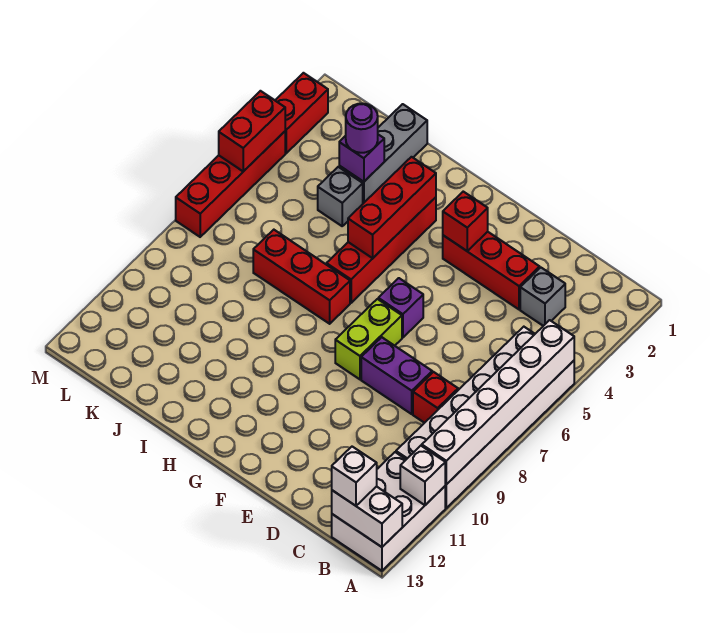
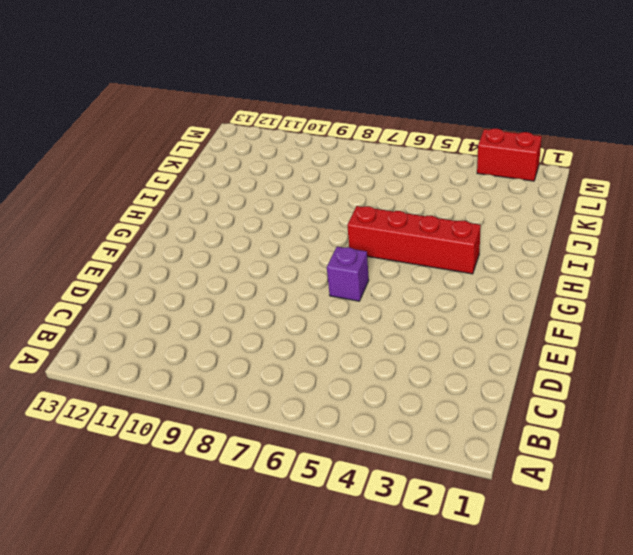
none -> white 2x6 brick [396,327,574,508]
none -> white 2x3 brick [332,452,445,571]
none -> grey 1x1 brick [520,268,565,326]

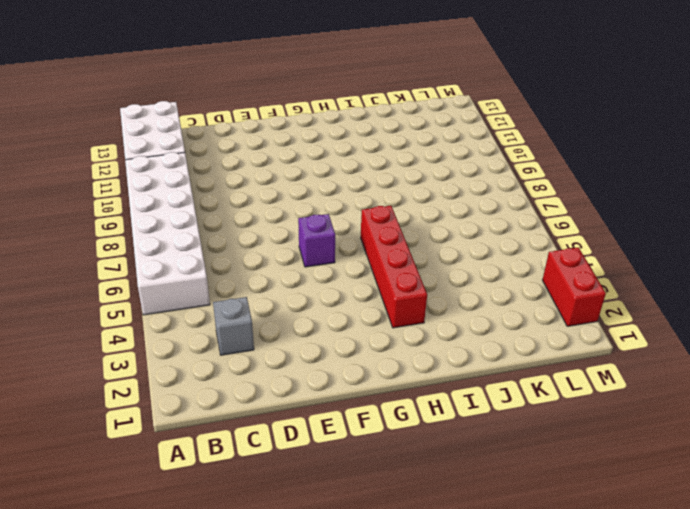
none -> red 1x1 brick [413,372,458,423]
none -> red 1x3 brick [443,232,540,309]
none -> purple 1x2 brick [361,337,432,414]

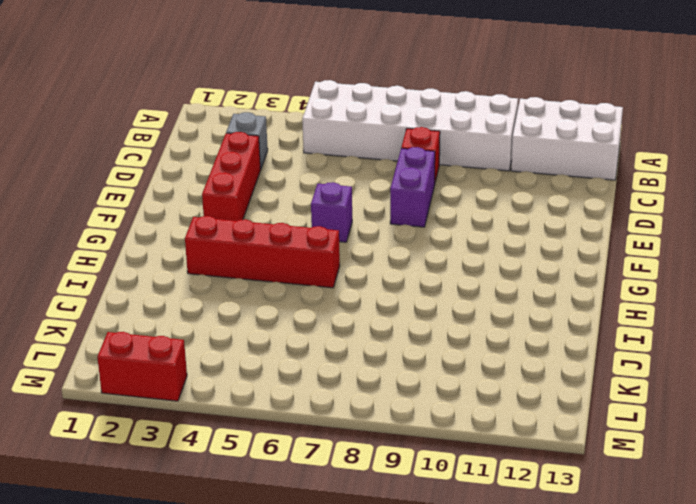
none -> lime 1x2 brick [335,299,402,379]
none -> red 1x3 brick [253,230,350,324]
none -> grey 1x3 brick [339,104,427,203]

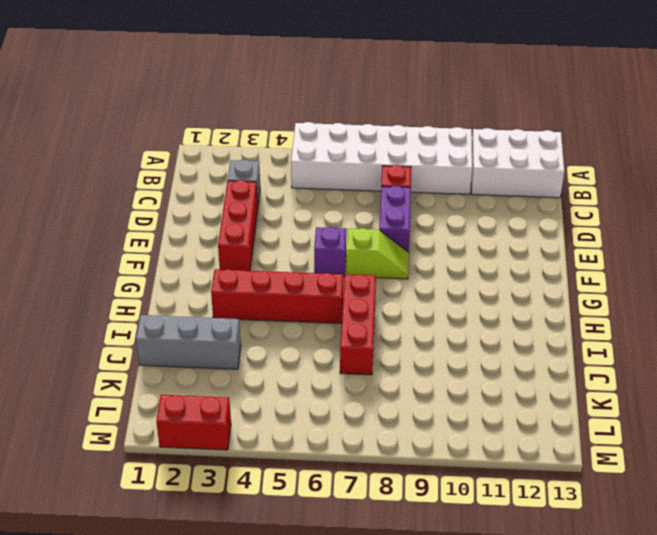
lime 1x2 slope [346,228,409,279] -> lime 1x2 brick [335,299,402,379]
none -> grey 1x1 brick [318,167,363,226]
none -> red 1x4 brick [176,132,285,237]
none -> white 1x6 brick [422,320,574,484]

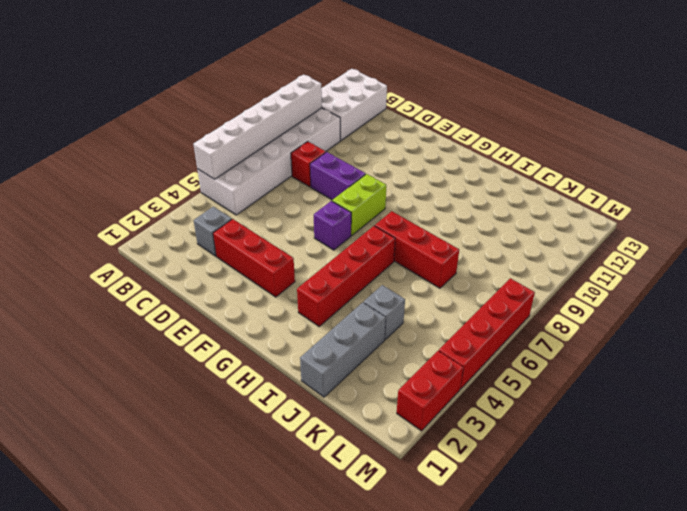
none -> white 1x1 brick [400,446,445,505]
none -> white 1x2 brick [332,486,402,547]
none -> red 1x1 brick [443,192,488,251]

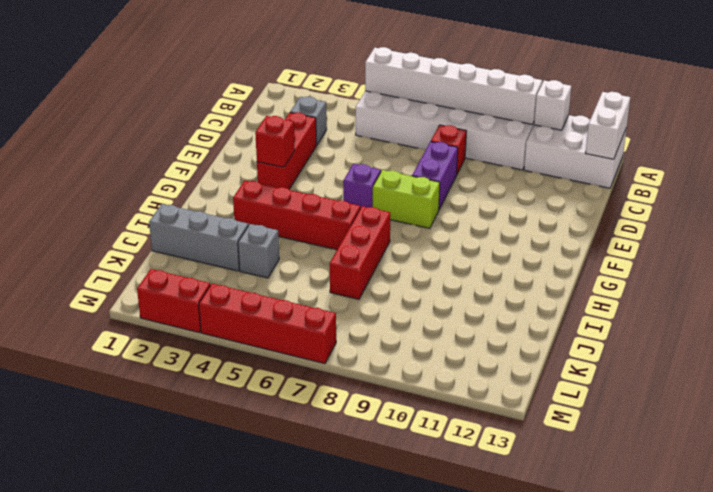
none -> red 1x3 brick [348,157,436,258]
none -> purple 1x1 brick [339,135,384,182]
none -> red 1x2 brick [219,91,285,171]

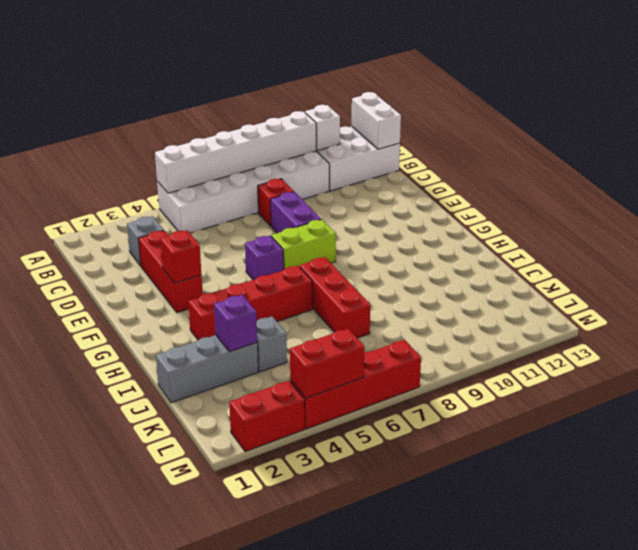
none -> red 1x3 brick [348,157,436,258]
none -> white 1x1 brick [332,447,377,506]
none -> purple 1x1 round brick [346,103,378,153]

